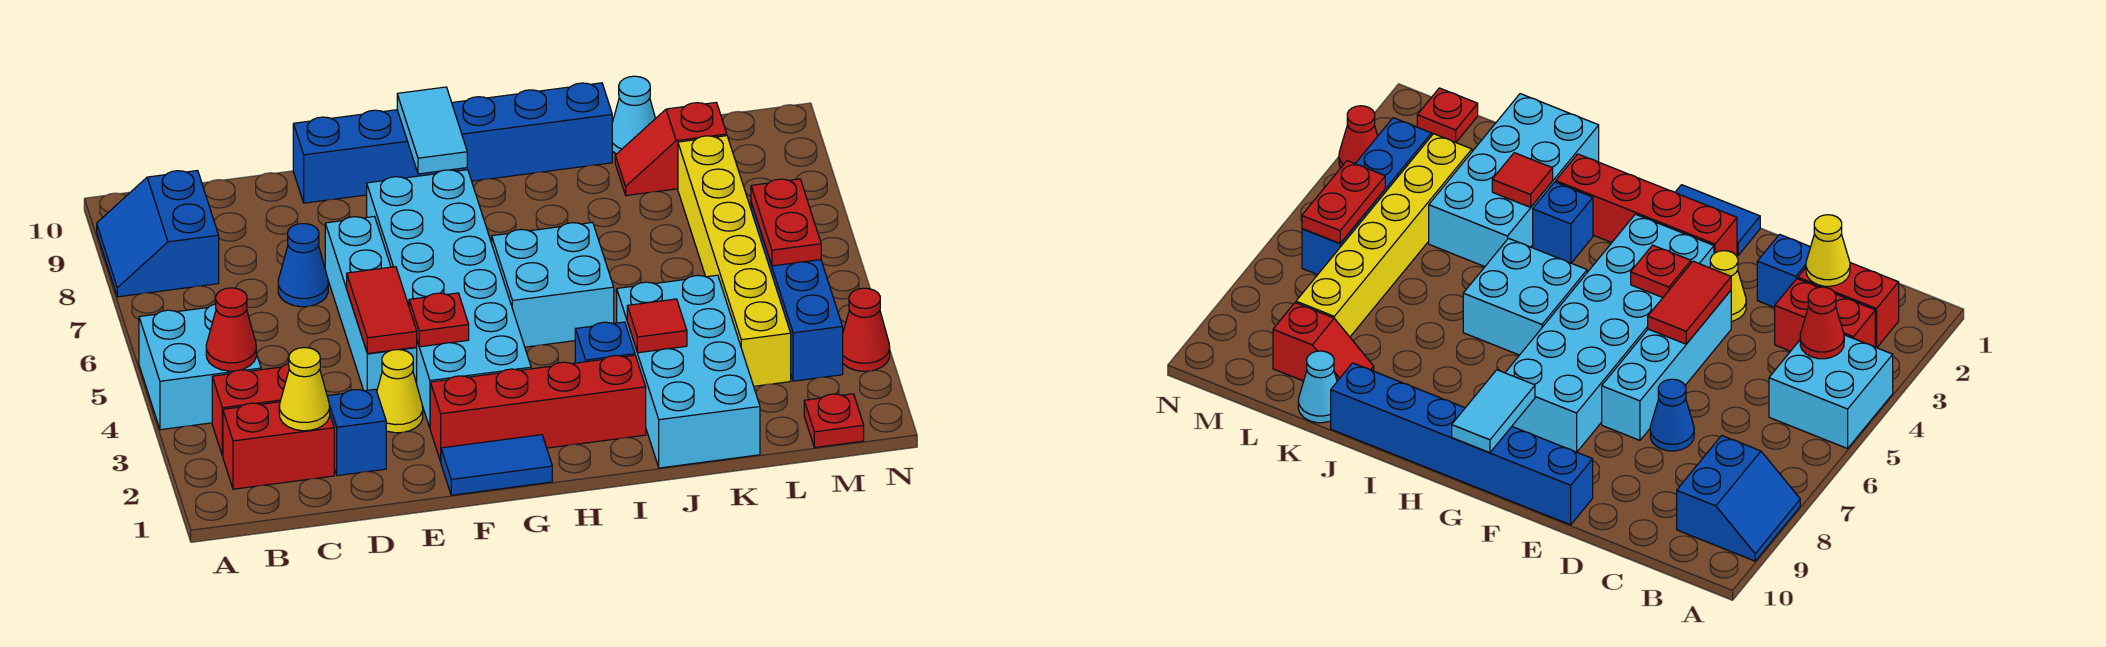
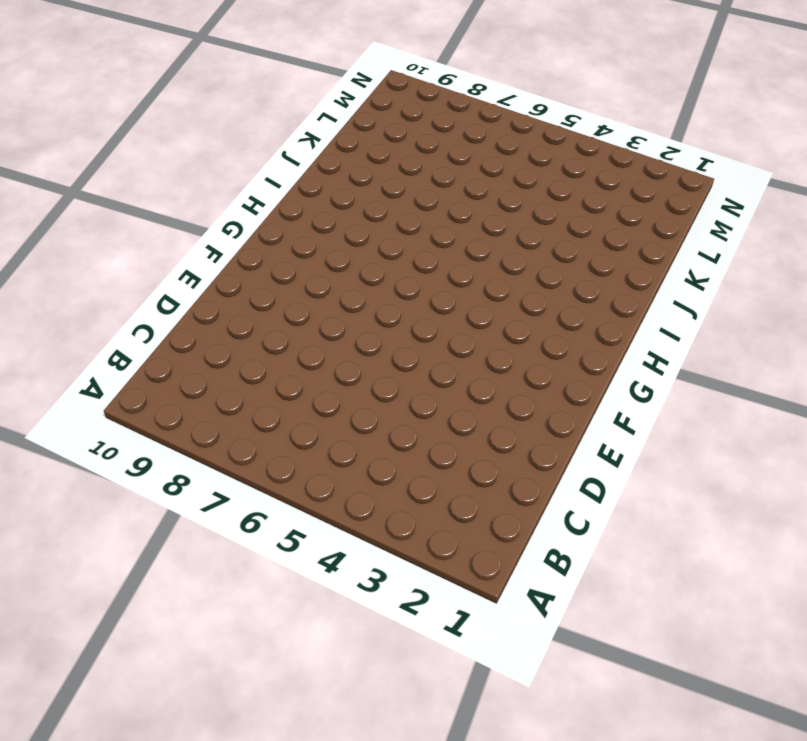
none -> cyan 2x2 brick [139,304,261,430]
none -> blue 2x2 slope [97,171,219,297]
none -> red 1x2 brick [223,402,334,489]

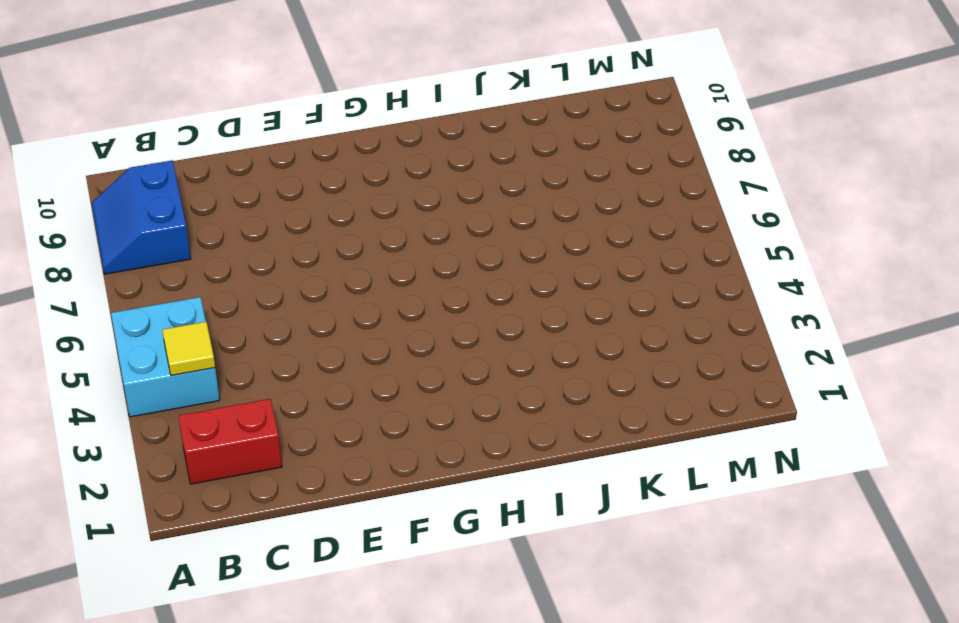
yellow 1x1 tile [162,322,215,375] -> red 1x1 cone [206,288,256,371]
none -> red 1x2 brick [212,364,289,456]
none -> blue 1x1 brick [327,389,386,476]
none -> blue 1x1 cone [278,224,328,307]

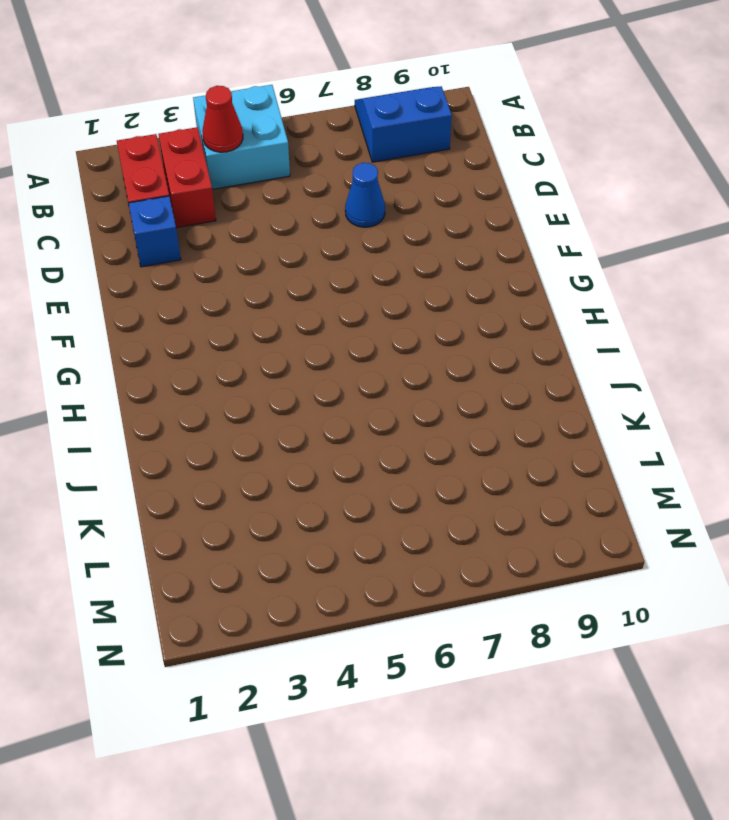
none -> yellow 1x1 cone [377,350,423,433]
none -> cyan 1x4 brick [325,217,417,391]
none -> blue 1x6 brick [293,83,612,203]

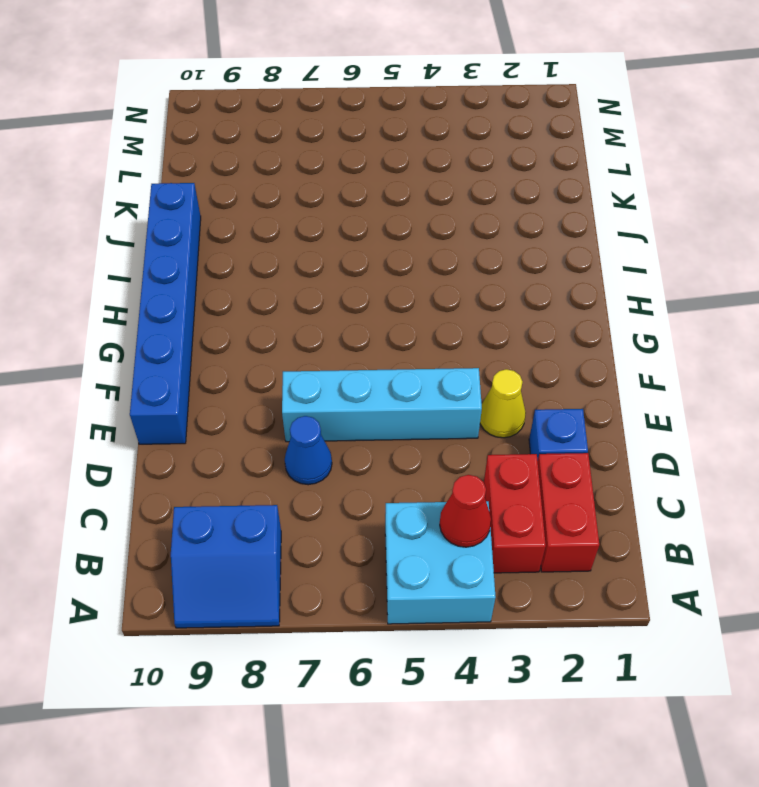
none -> blue 1x2 tile [441,435,552,495]
none -> red 1x4 brick [430,355,646,462]
none -> cyan 2x6 brick [367,170,531,428]

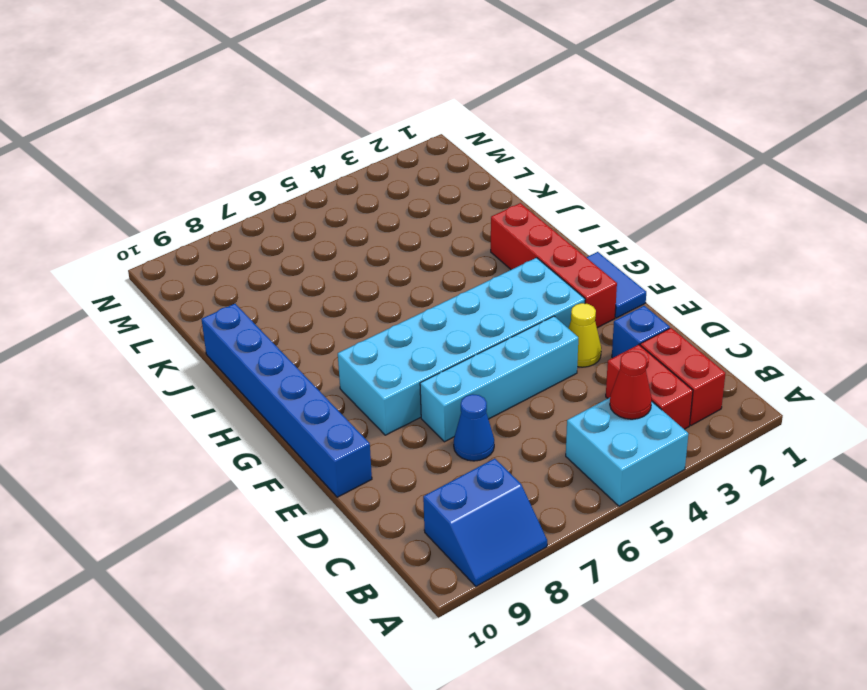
none -> cyan 2x2 brick [492,222,614,347]
none -> blue 1x1 brick [575,322,635,363]
none -> cyan 2x4 brick [617,275,760,468]

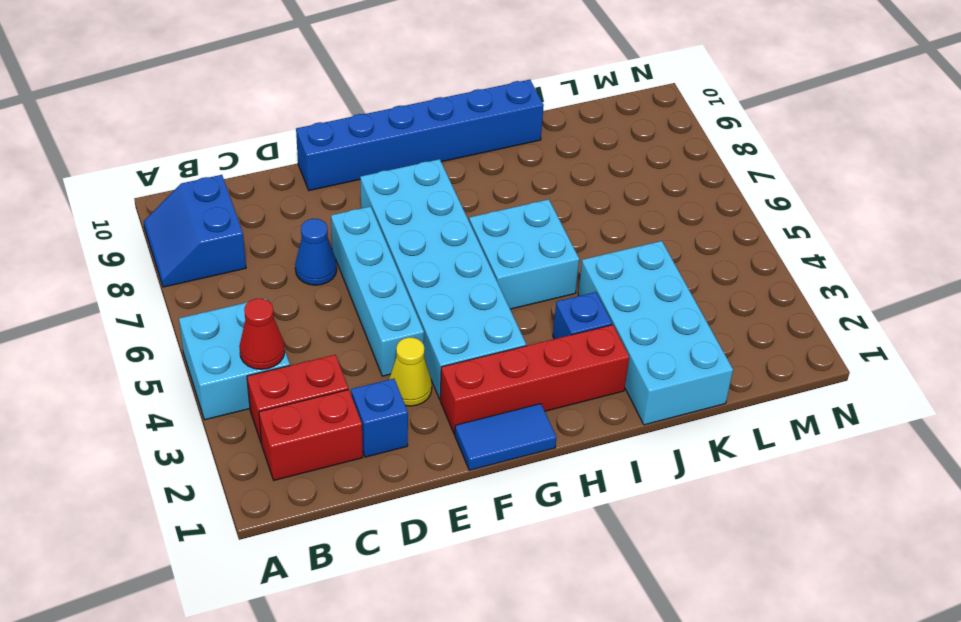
none -> red 1x2 slope [615,103,727,196]
none -> cyan 1x1 cone [612,76,656,154]
none -> yellow 1x6 brick [678,136,791,386]

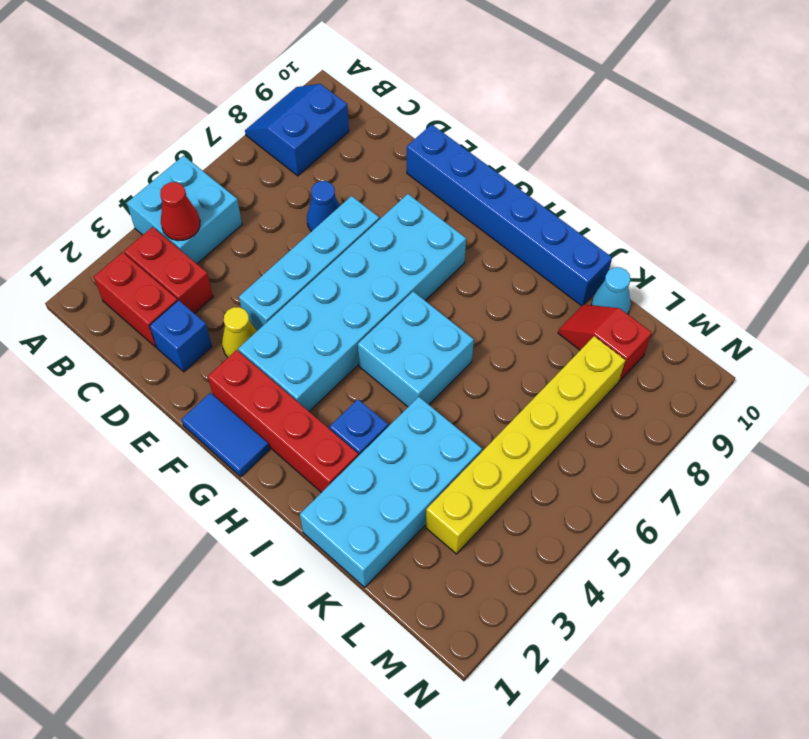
none -> red 1x1 plate [804,394,864,448]
none -> blue 1x4 brick [751,203,843,381]
none -> red 1x1 cone [843,288,890,371]

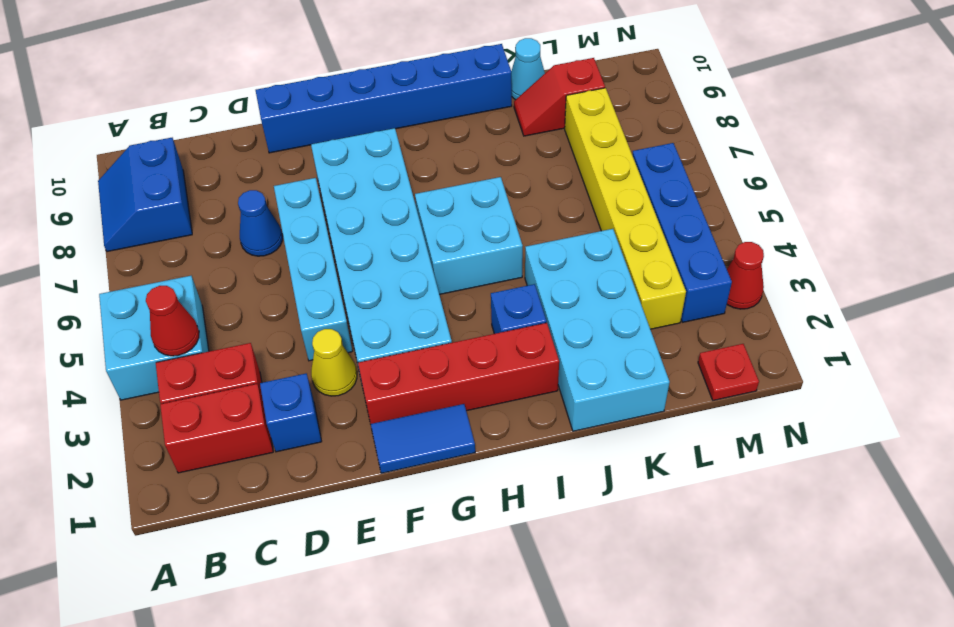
none -> yellow 1x1 cone [279,348,330,431]
none -> red 1x2 tile [347,267,417,354]
none -> red 1x1 plate [409,293,469,347]

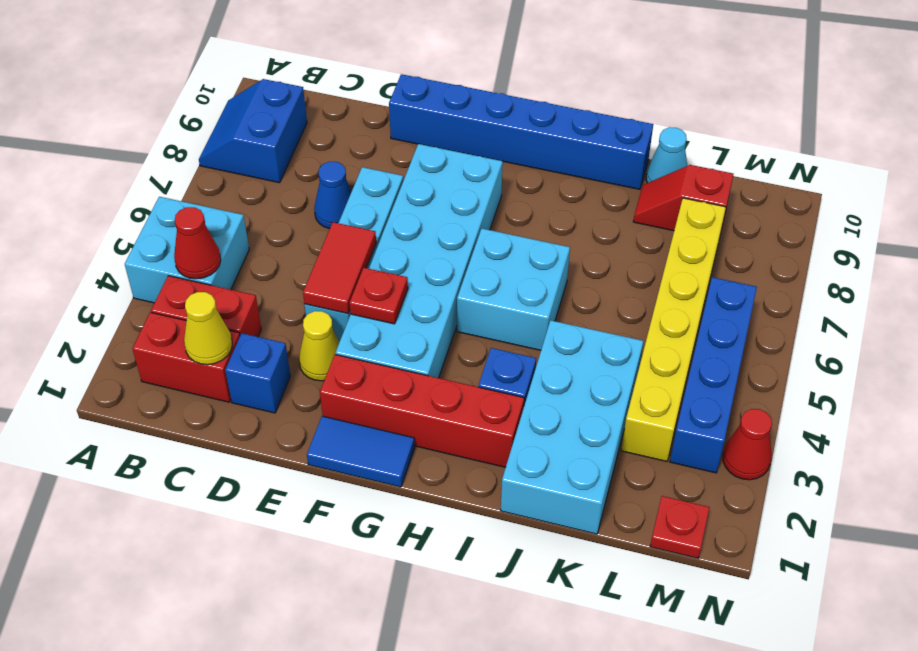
none -> cyan 1x2 tile [397,87,467,174]
none -> red 1x1 tile [627,299,687,353]
none -> red 1x2 plate [751,179,821,266]

